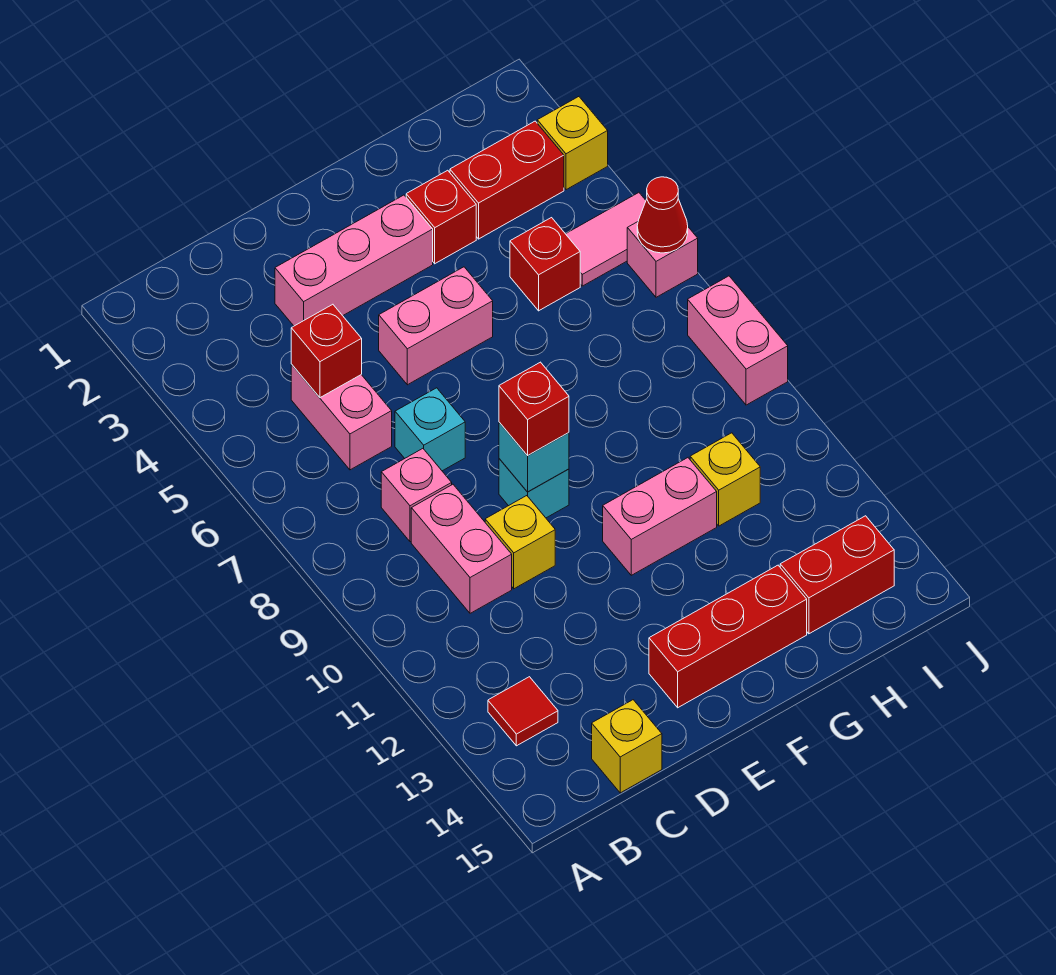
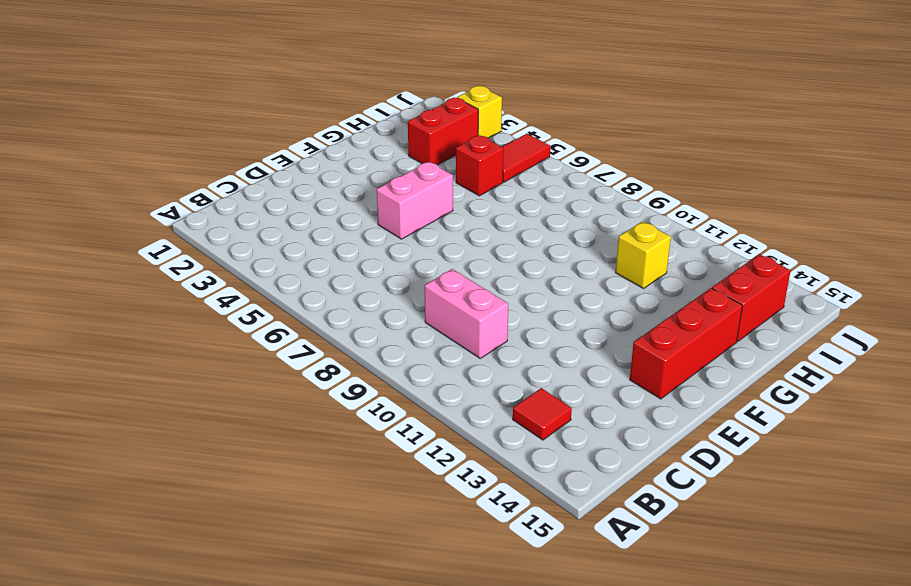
red 1x2 tile [502,134,550,182] -> pink 1x2 tile [566,193,646,286]
none -> pink 1x2 brick [291,364,392,470]
none -> pink 1x1 brick [381,449,452,542]
none -> yellow 1x1 brick [592,700,662,793]

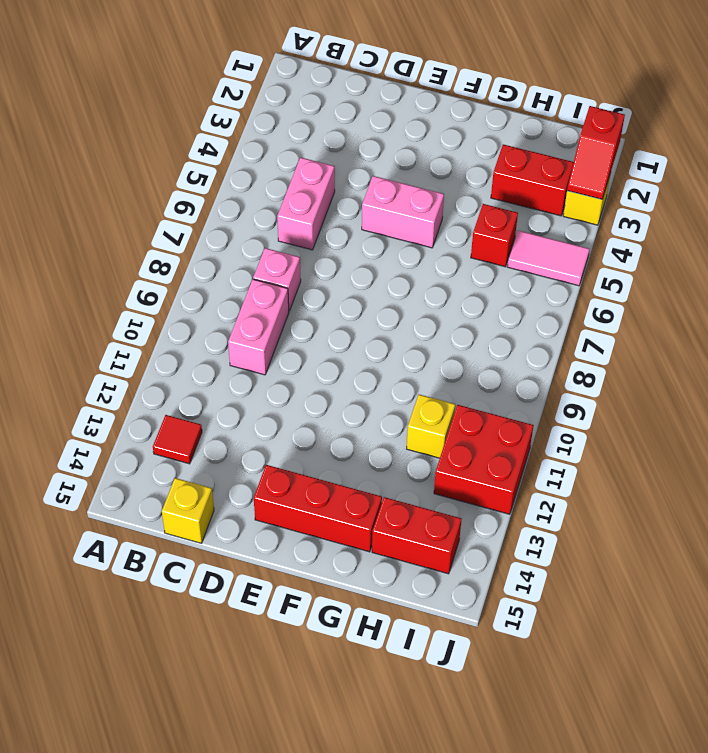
red 2x2 brick [434,405,534,514] -> none
red 1x2 slope [567,106,625,199] -> none
none -> pink 1x3 brick [275,195,433,326]
none -> cyan 1x1 brick [395,388,465,471]
none -> yellow 1x1 brick [485,496,555,589]

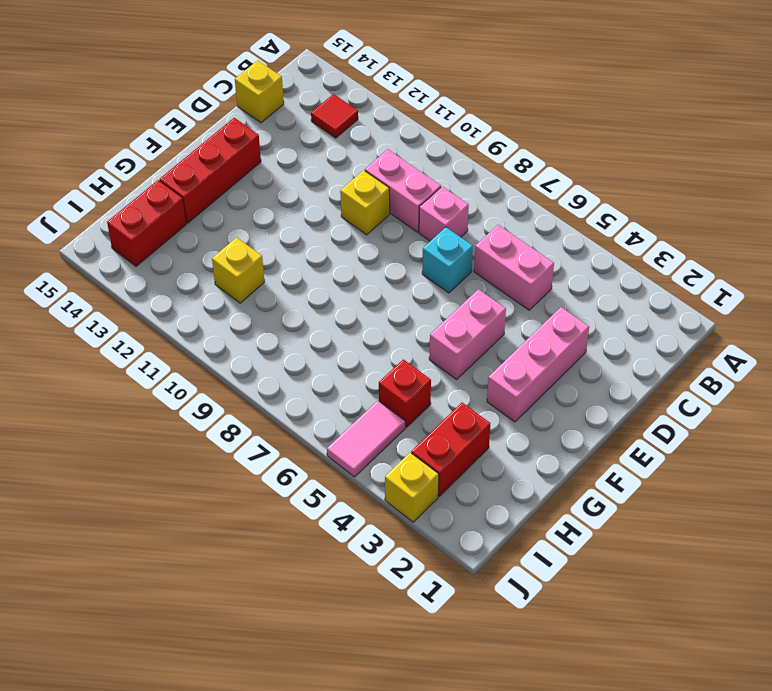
none -> cyan 1x1 brick [499,459,569,518]
none -> pink 1x2 brick [603,458,717,575]
none -> red 1x1 brick [406,170,476,263]

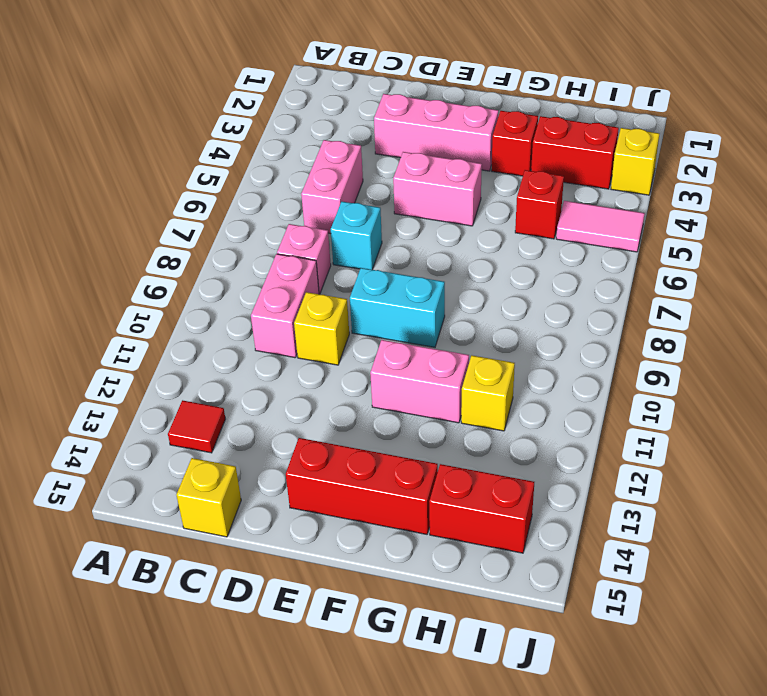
cyan 1x2 brick [350,268,445,347] -> cyan 1x1 brick [499,459,569,518]
none -> pink 1x1 brick [627,222,698,297]
none -> pink 1x2 brick [688,276,788,405]
none -> red 1x1 brick [291,304,362,398]

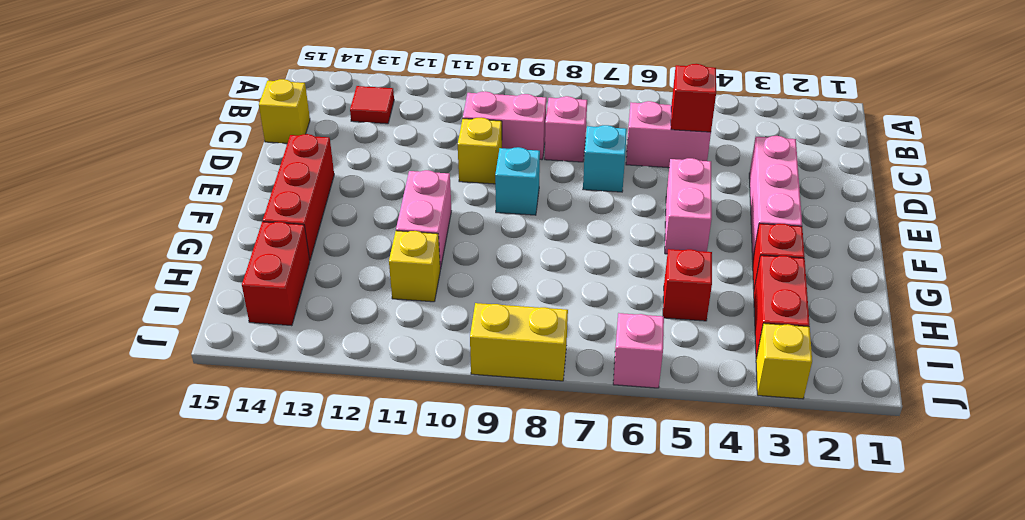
yellow 1x2 brick [470,303,568,381] -> pink 1x2 brick [688,276,788,405]
none -> pink 1x2 tile [566,193,646,286]
none -> cyan 1x1 brick [499,422,569,492]
none -> red 1x1 cone [637,177,688,253]

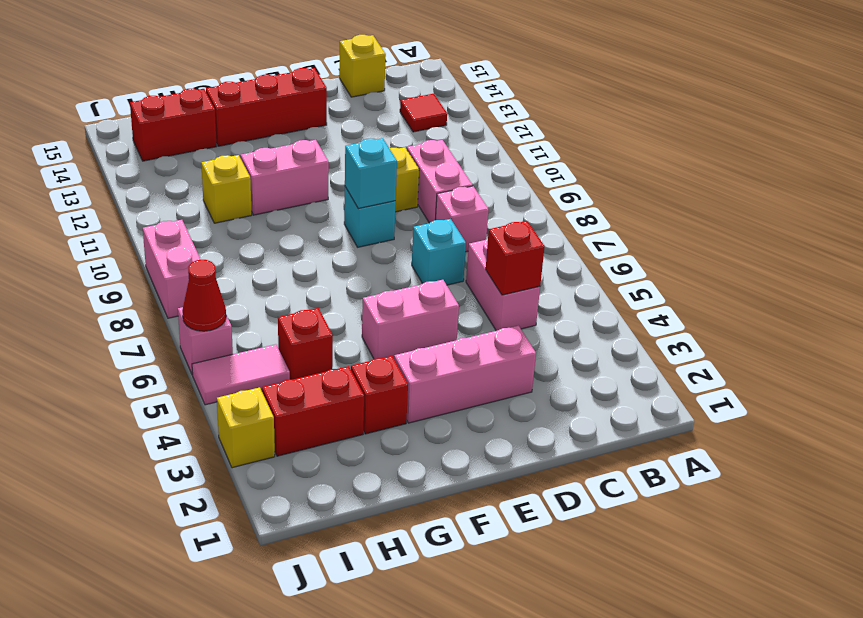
none -> red 1x1 brick [499,362,569,456]

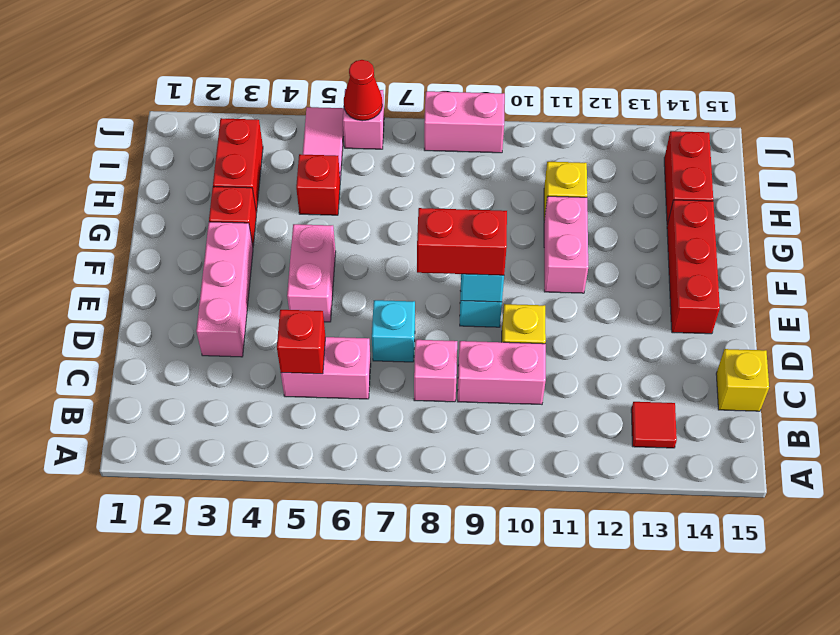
red 1x2 brick [417,208,507,275] -> red 1x1 brick [499,362,569,456]
none -> yellow 1x1 brick [537,97,608,190]

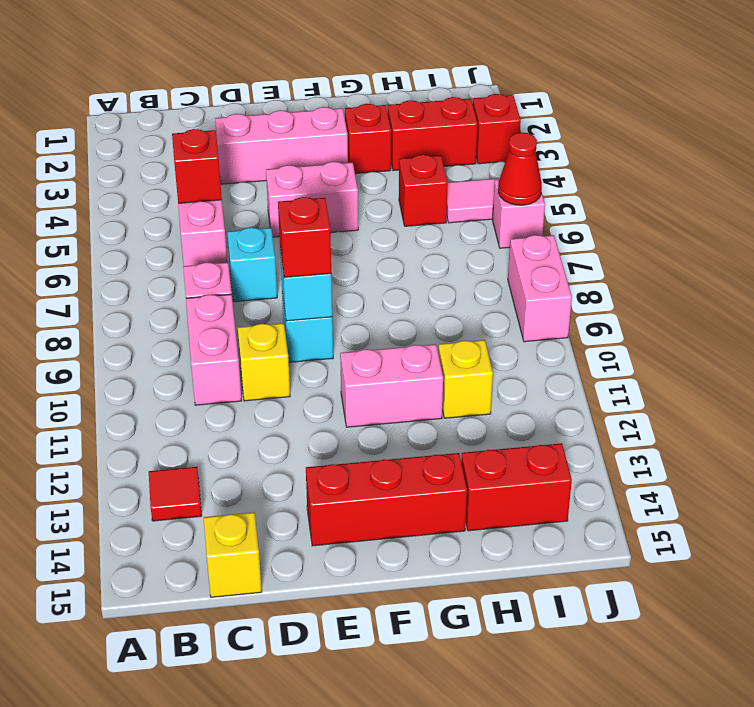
red 1x1 brick [473,94,521,164] -> yellow 1x1 brick [537,97,608,190]

